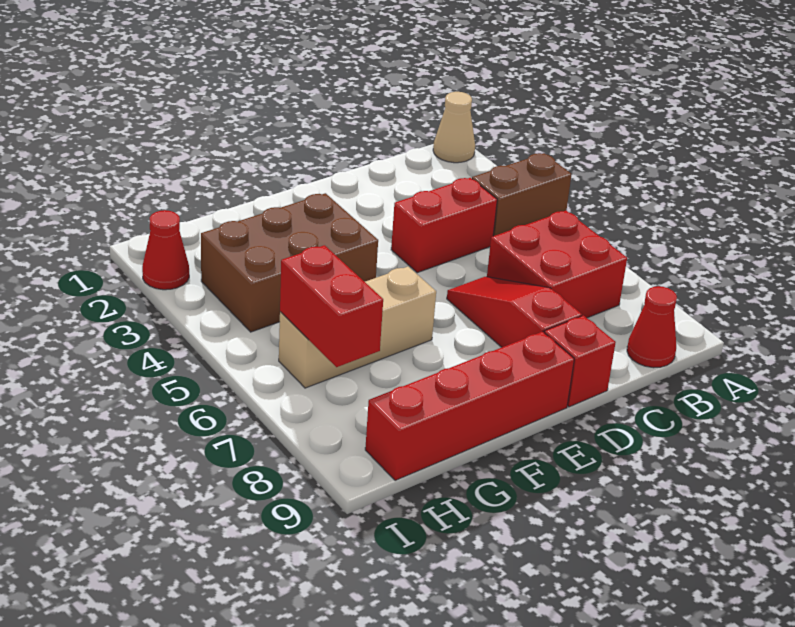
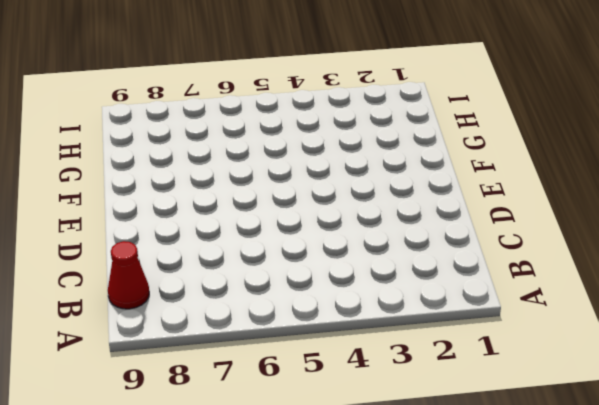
none -> tan 1x1 cone [433,92,475,163]
none -> brown 1x2 brick [472,153,572,236]
none -> red 2x2 brick [487,211,627,318]

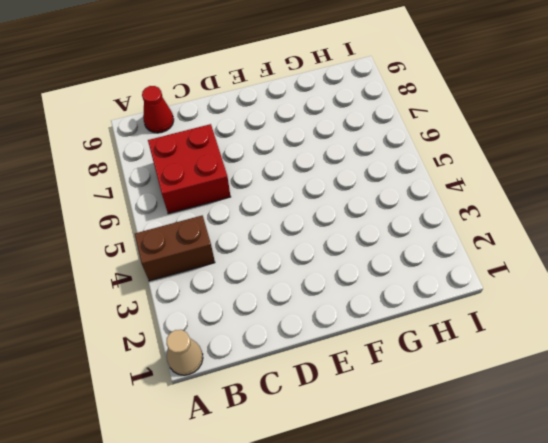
none -> red 1x2 brick [391,178,497,273]
none -> red 1x3 slope [447,277,582,347]
none -> red 1x1 brick [544,316,616,407]

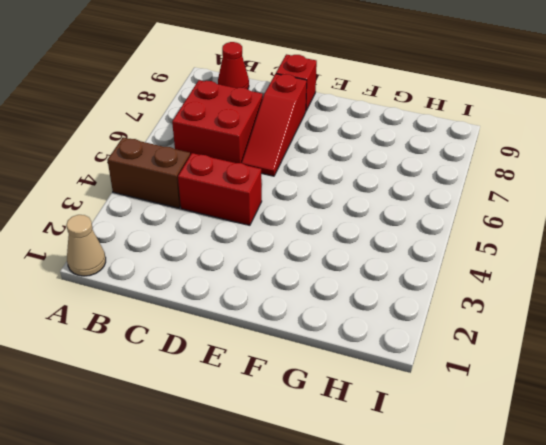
none -> red 1x4 brick [365,331,574,480]
none -> brown 2x3 brick [201,193,378,332]
none -> tan 1x3 brick [279,267,436,388]

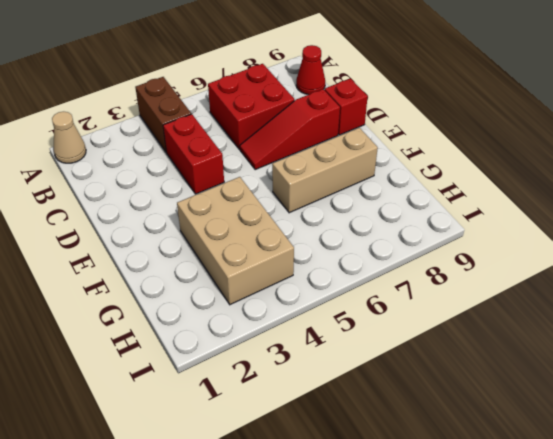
tan 2x3 brick [177,177,294,305] -> brown 2x3 brick [201,193,378,332]
tan 1x3 brick [272,128,378,213] -> tan 1x3 brick turned to [279,267,436,388]
none -> red 1x4 brick [365,331,574,480]
none -> red 1x1 cone [142,210,189,290]
none -> red 1x2 brick [280,245,383,367]

